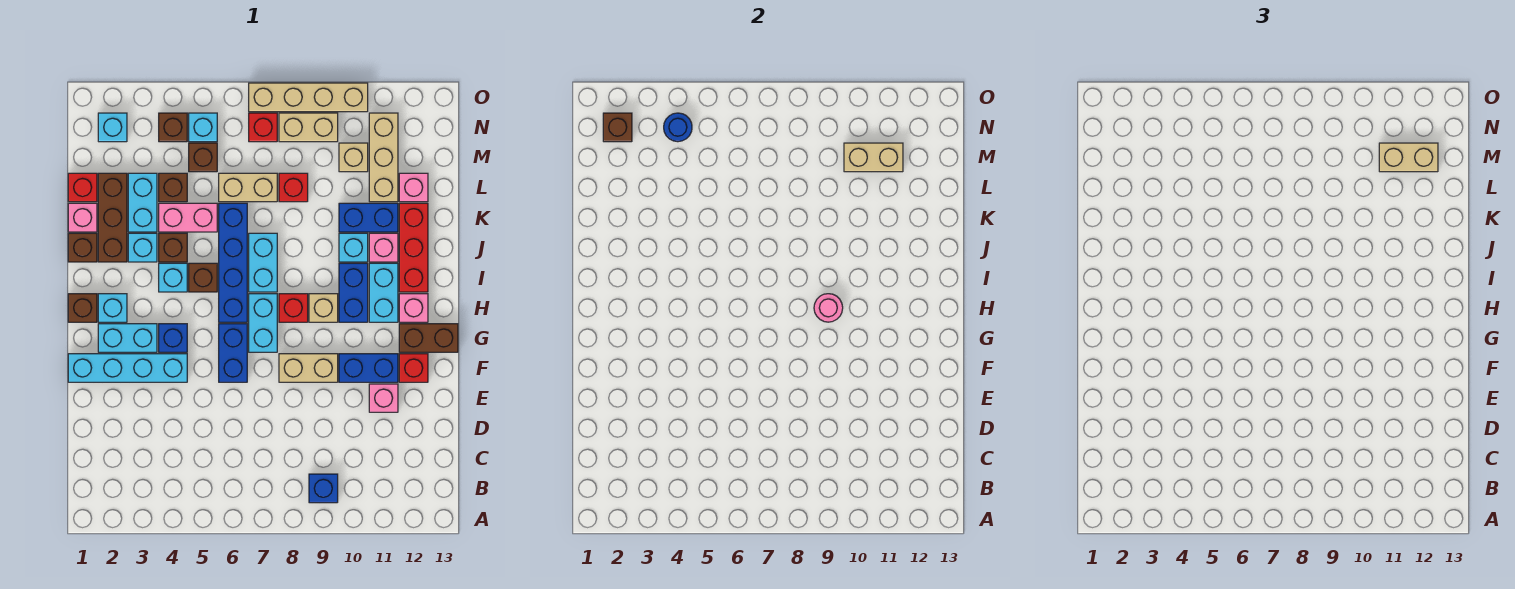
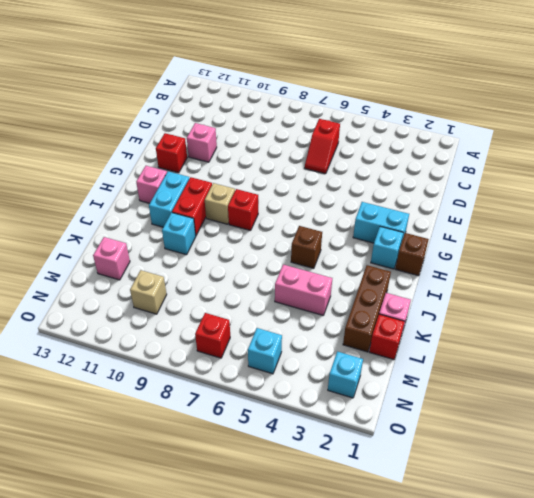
red 1x2 slope [305,119,340,174] -> none
red 1x2 brick [172,177,212,236] -> blue 1x2 brick [339,263,368,322]
none -> blue 1x1 brick [309,474,338,503]
none -> cyan 1x4 brick [68,354,187,382]
none -> blue 1x2 brick [219,324,247,382]
none -> tan 1x2 brick [279,354,338,382]

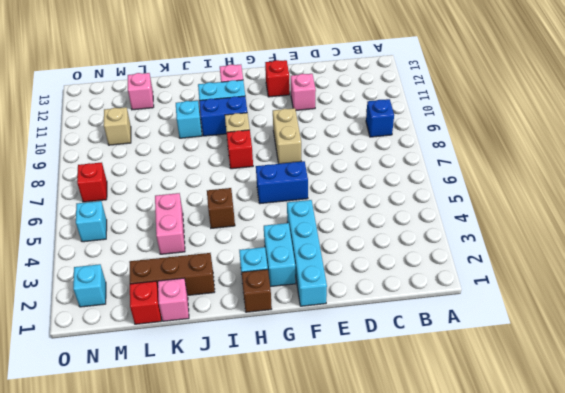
none -> blue 1x2 brick [339,354,398,382]
none -> blue 1x1 brick [159,324,187,352]
none -> cyan 1x2 brick [249,294,277,352]
none -> brown 1x2 brick [399,324,458,352]

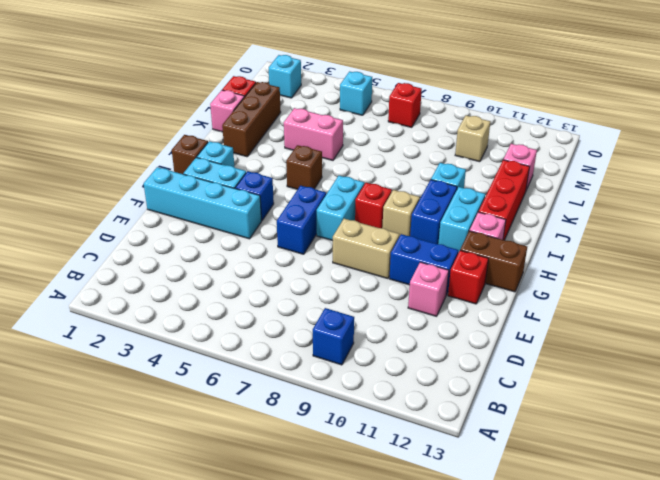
none -> blue 1x4 brick [219,203,247,322]
none -> cyan 1x1 brick [159,263,187,292]
none -> cyan 1x2 brick [249,233,277,292]
none -> brown 1x1 brick [68,233,97,262]

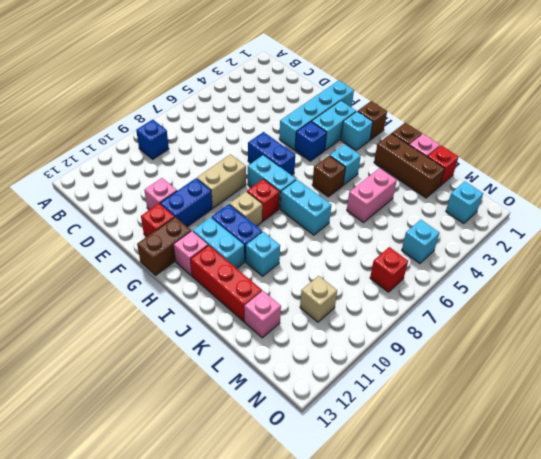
none -> blue 1x4 brick [219,203,247,322]
none -> cyan 1x1 brick [128,233,157,262]
none -> brown 1x1 brick [159,233,187,262]
none -> pink 1x1 brick [369,233,398,262]

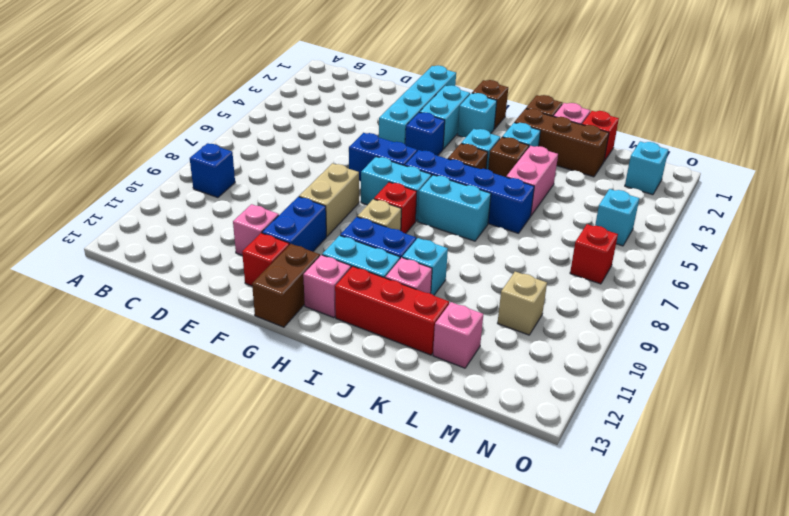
none -> cyan 1x2 brick [128,173,157,232]
none -> blue 1x2 brick [339,203,398,232]
none -> brown 1x1 brick [159,173,187,202]
none -> tan 1x2 brick [219,173,277,202]

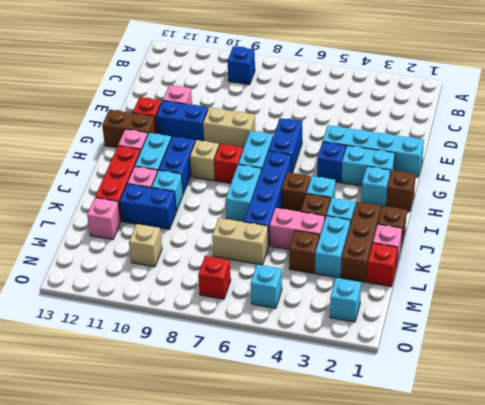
none -> red 1x1 brick [279,173,308,202]
none -> tan 1x3 brick [369,113,398,202]
none -> brown 1x1 brick [189,143,217,172]
none -> brown 1x1 brick [159,113,187,142]

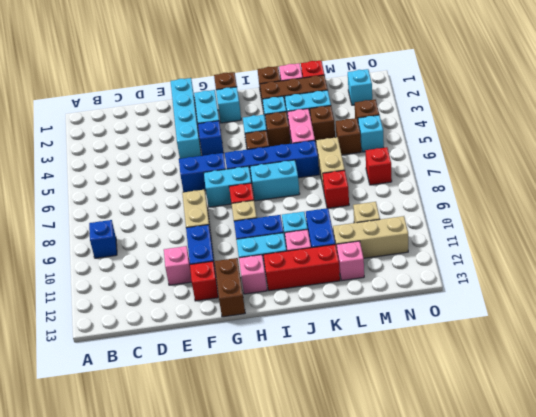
none -> tan 1x2 brick [279,113,338,142]
none -> tan 1x4 brick [249,83,368,112]
none -> pink 1x1 round brick [814,294,843,322]
none -> tan 1x2 brick [844,143,903,172]

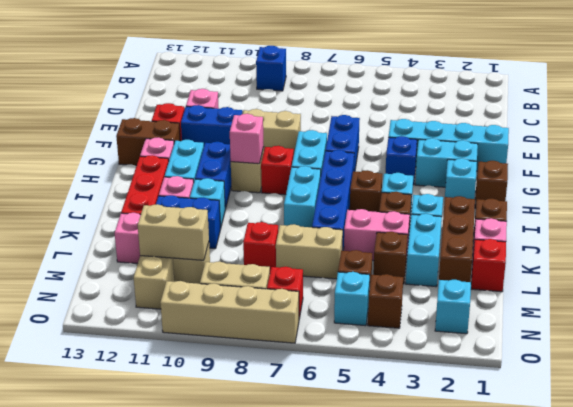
pink 1x1 brick [230,114,264,164] -> pink 1x1 round brick [814,294,843,322]
none -> brown 1x1 brick [603,113,632,142]
none -> blue 1x1 round brick [664,113,692,142]
none -> tan 1x2 brick [1379,143,1438,172]

